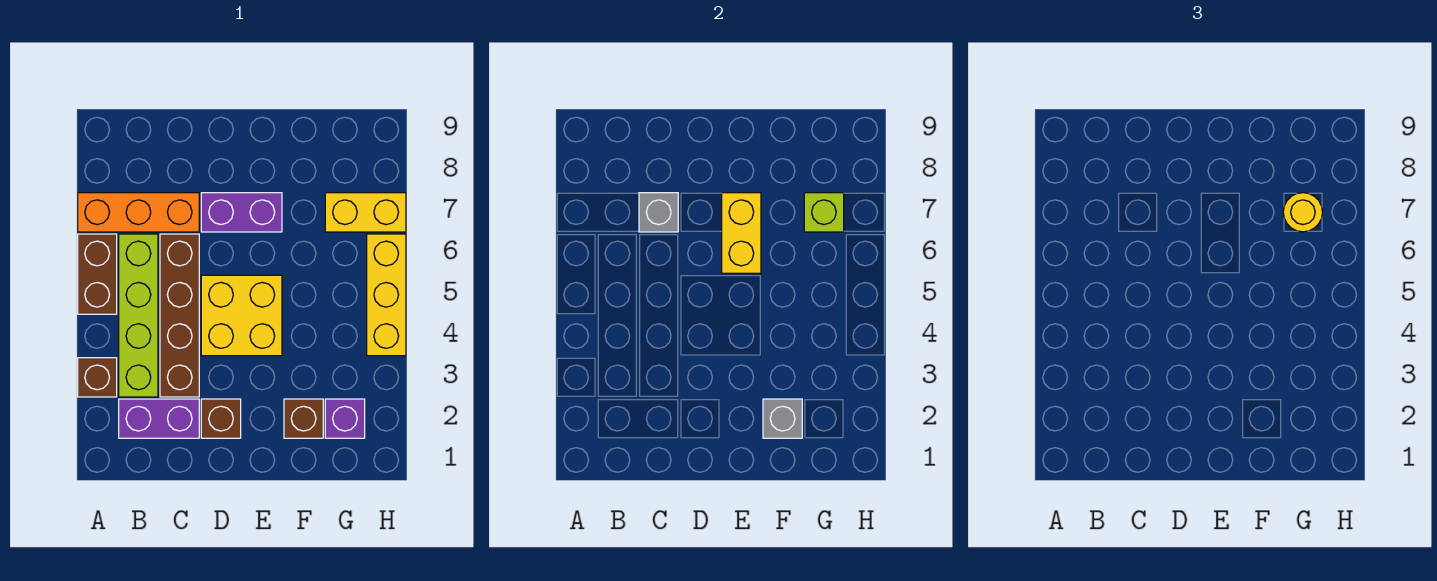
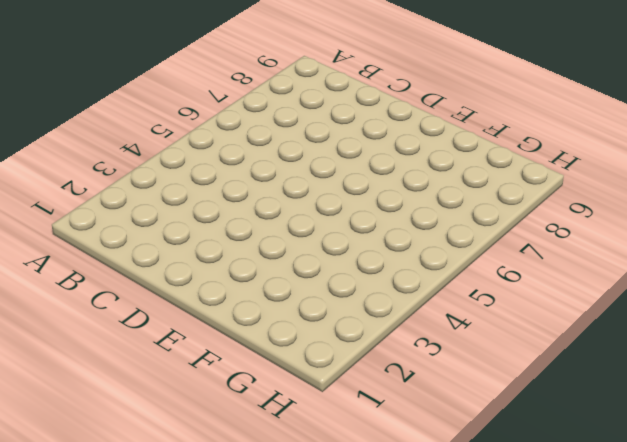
none -> brown 1x1 brick [78,358,117,397]
none -> brown 1x2 brick [78,234,117,314]
none -> orange 1x3 brick [78,193,199,232]

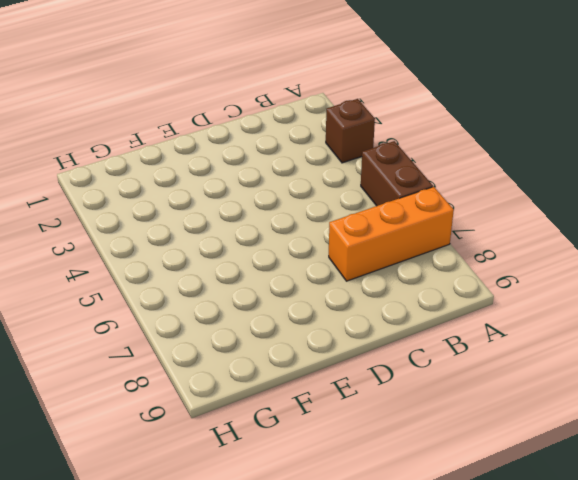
none -> purple 1x2 brick [119,399,199,438]
none -> lime 1x4 brick [119,234,158,397]
none -> brown 1x4 brick [160,234,199,397]

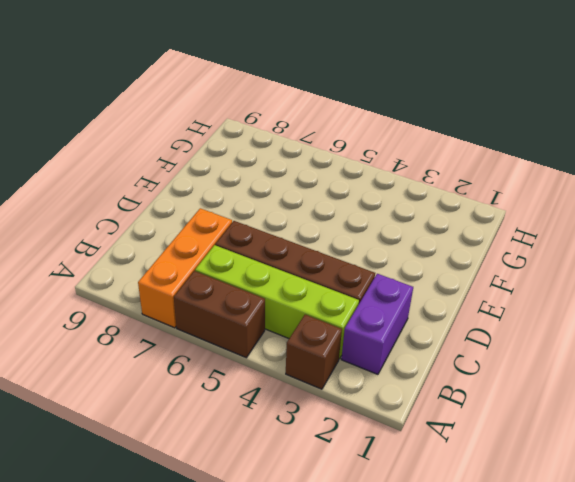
none -> brown 1x1 brick [201,399,241,438]
none -> yellow 2x2 brick [201,275,282,356]
none -> purple 1x2 brick [201,193,282,232]

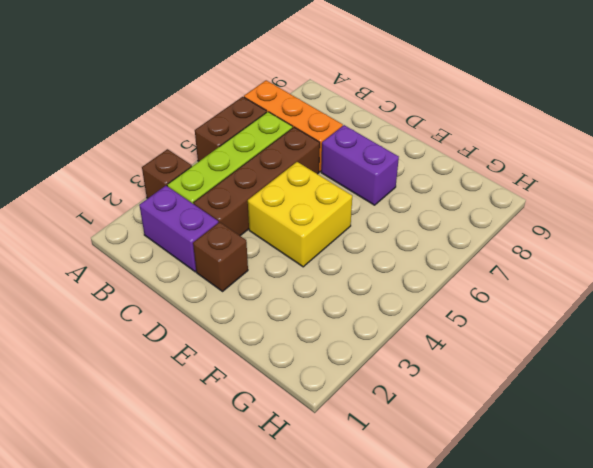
none -> brown 1x1 brick [284,399,323,438]
none -> purple 1x1 brick [325,399,365,438]
none -> yellow 1x2 brick [325,193,406,232]

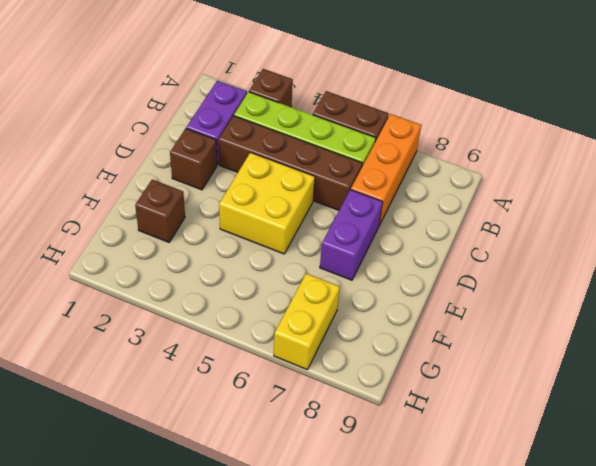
none -> purple 1x1 brick [325,399,365,438]
none -> yellow 1x3 brick [367,234,406,356]
none -> grey 1x1 brick [639,193,678,232]

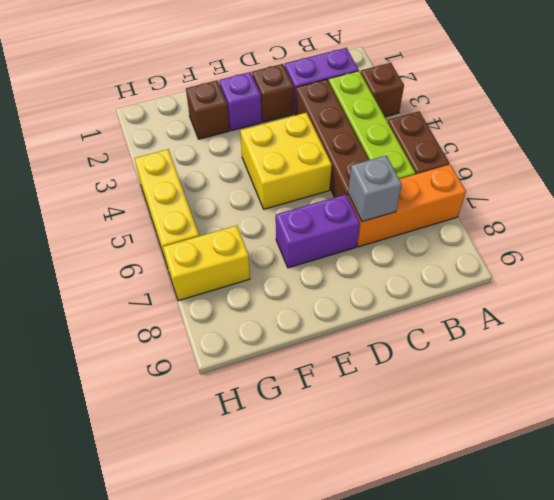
purple 1x1 brick [219,72,262,131] -> purple 1x1 brick moved to [325,399,365,438]
none -> yellow 1x2 brick [722,193,761,273]
none -> grey 1x1 brick [763,399,802,438]
none -> lime 1x1 brick [804,193,844,232]

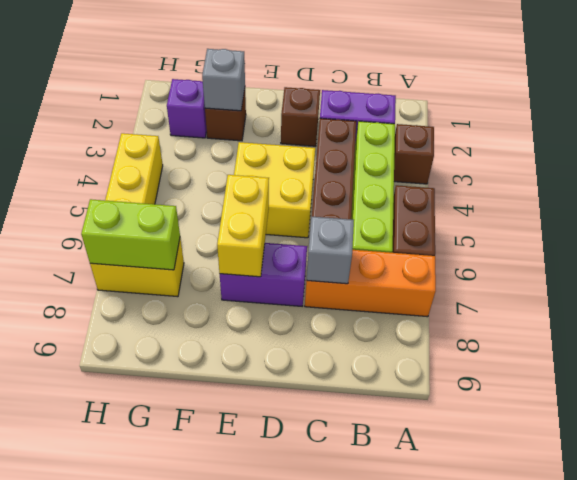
lime 1x2 brick [81,199,180,270] -> lime 1x1 brick [804,193,844,232]
none -> yellow 1x1 round brick [1283,193,1323,232]

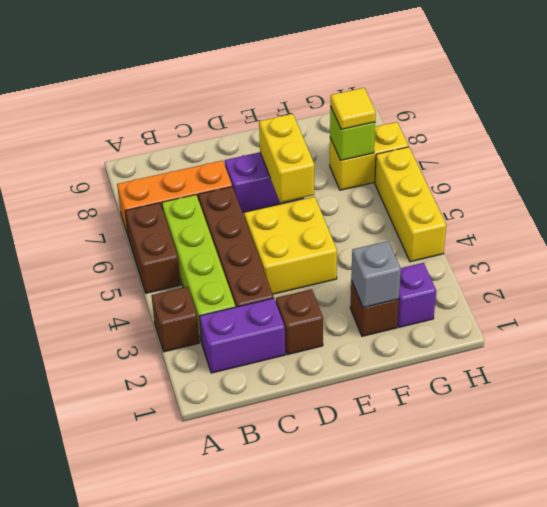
yellow 1x1 tile [330,88,376,129] -> yellow 1x1 round brick [1283,193,1323,232]
none -> grey 1x1 brick [639,193,678,232]

